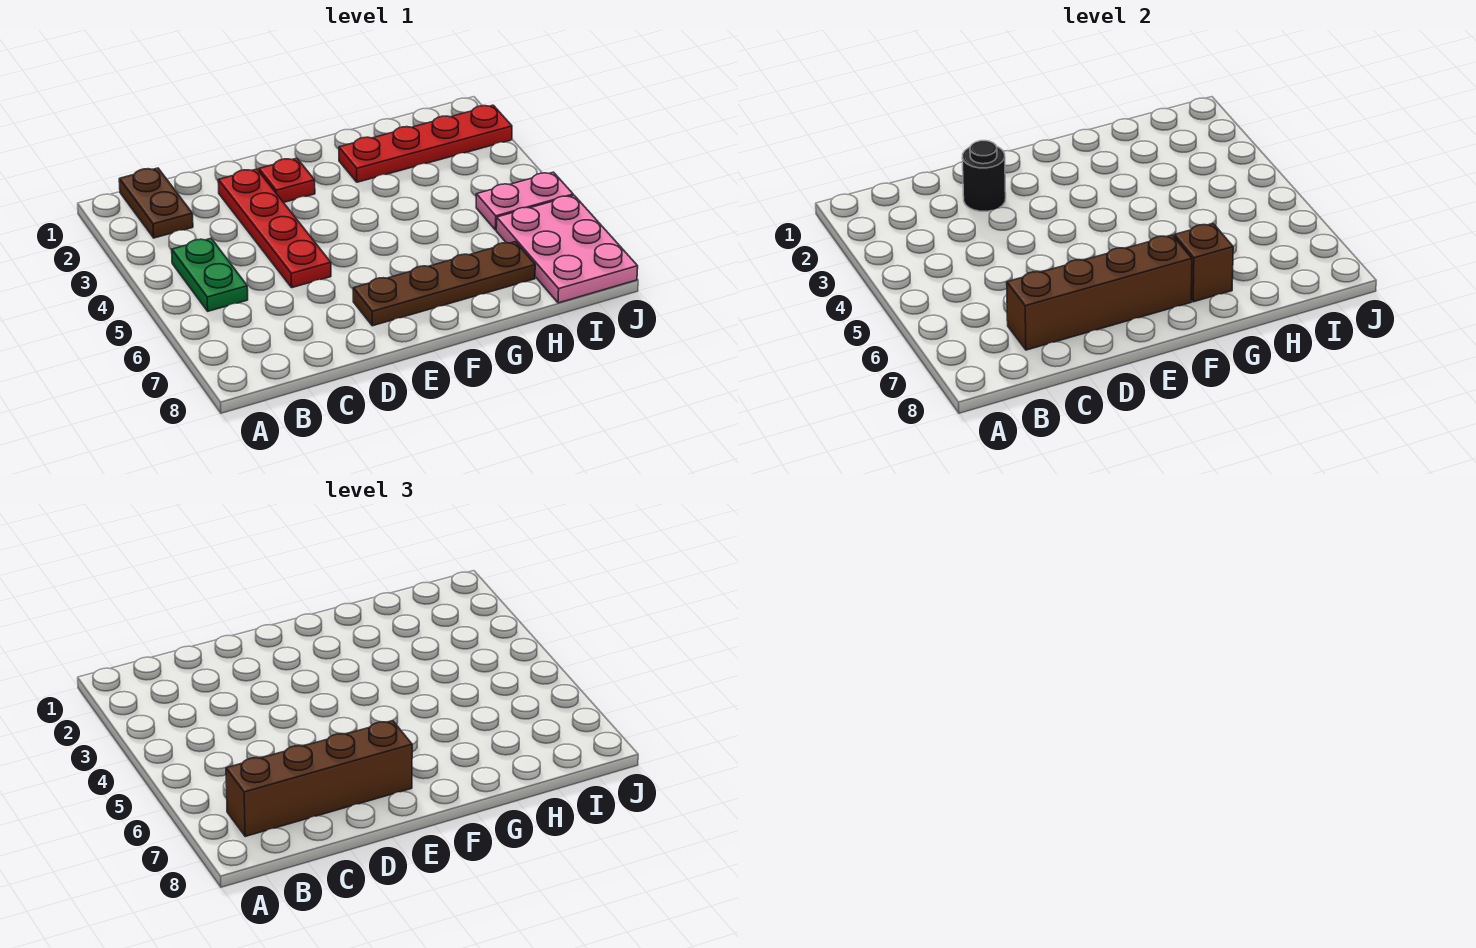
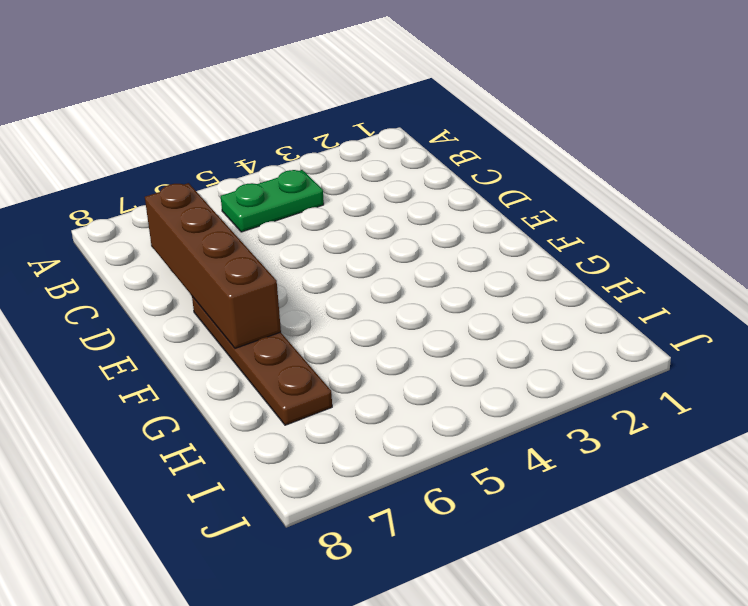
none -> brown 1x2 plate [119,168,193,238]
none -> red 1x4 plate [218,169,331,288]
none -> red 1x1 plate [259,158,315,203]

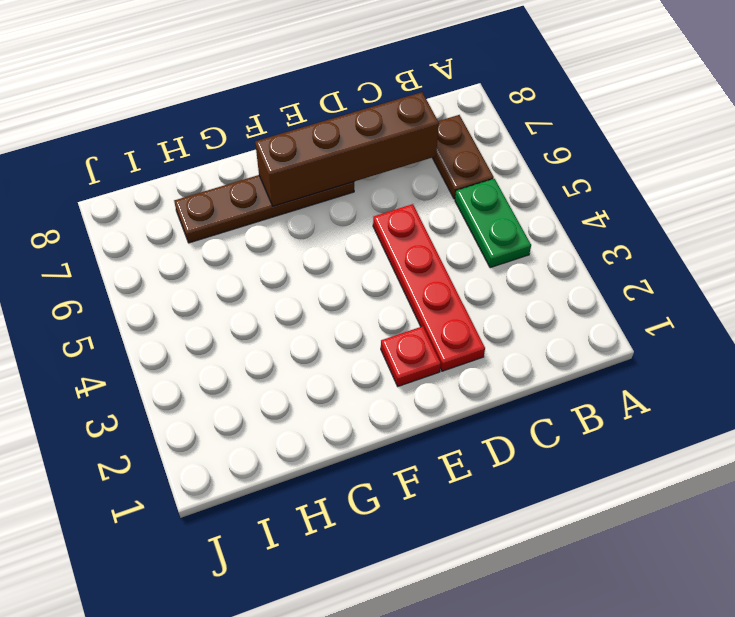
brown 1x2 plate [432,115,494,199] -> brown 1x2 plate moved to [119,168,193,238]
none -> red 1x4 plate [339,105,512,182]
none -> pink 1x2 plate [476,172,573,230]
none -> pink 2x3 plate [496,195,638,303]

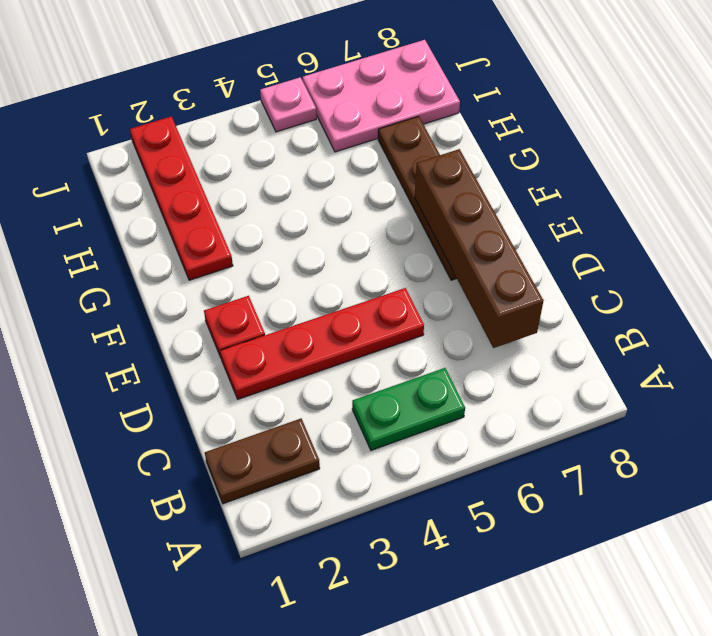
pink 1x1 plate [260,77,316,132] -> pink 1x2 plate [476,172,573,230]
none -> black 1x1 round brick [962,141,1006,211]
none -> brown 1x1 brick [1174,224,1233,302]
none -> brown 1x4 brick [226,721,412,836]

